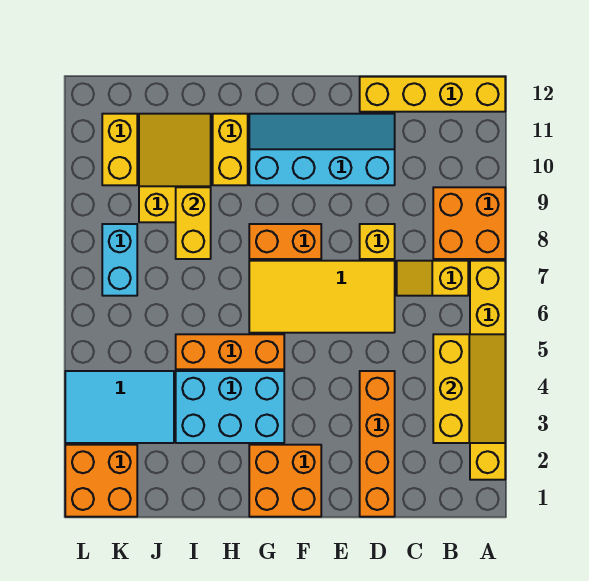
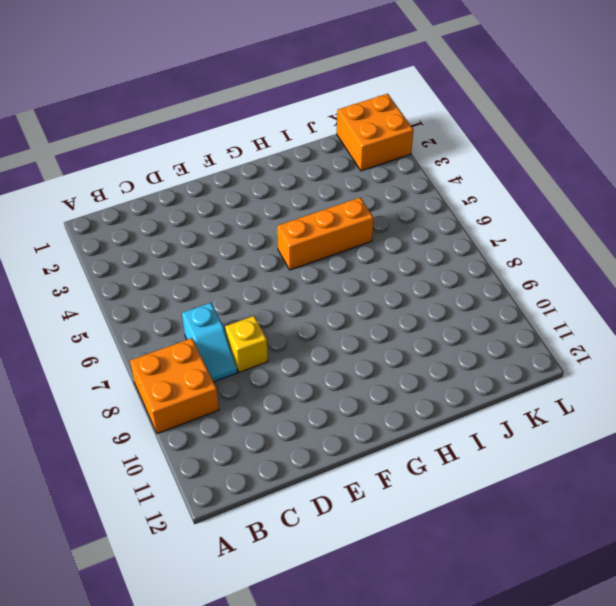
cyan 1x2 slope [182,303,237,382] -> yellow 1x2 slope [397,261,468,296]
none -> yellow 1x6 brick [470,261,505,480]
none -> yellow 1x4 brick [360,77,505,112]
none -> orange 1x4 brick [360,371,395,517]

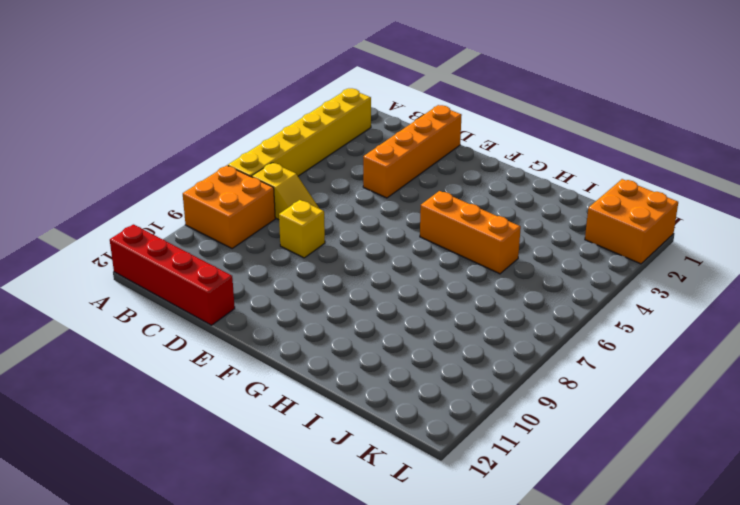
red 1x4 brick [110,224,235,325] -> yellow 1x4 brick [360,77,505,112]
none -> yellow 2x4 tile [249,261,395,333]
none -> cyan 2x4 slope [249,114,395,185]
none -> orange 2x2 brick [249,445,321,517]

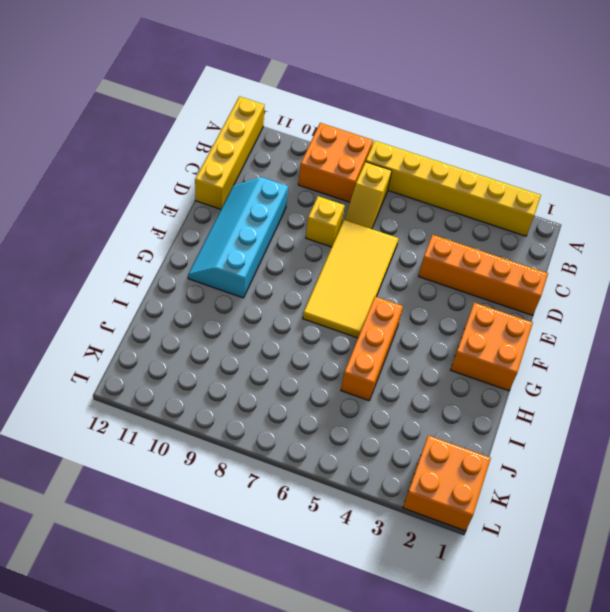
none -> orange 1x2 brick [249,224,321,259]
none -> cyan 2x3 brick [176,371,284,443]
none -> yellow 1x2 brick [213,114,248,185]

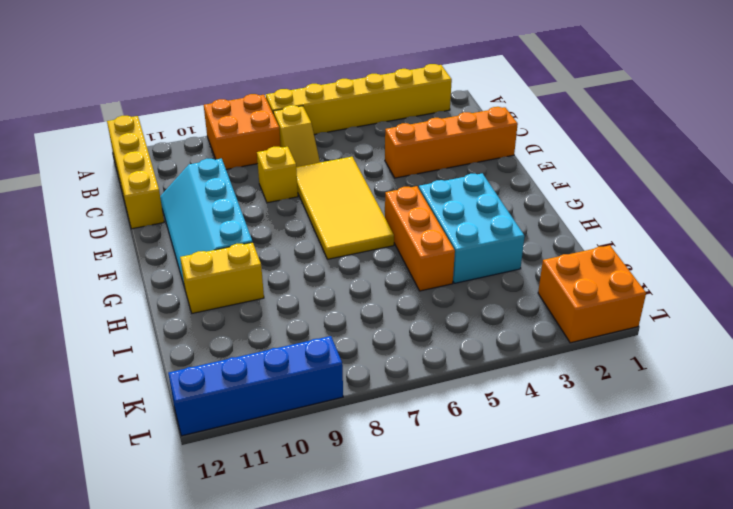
blue 1x4 brick [168,336,343,436] -> none
none -> orange 2x2 brick [249,445,321,517]
none -> orange 1x2 brick [249,224,321,259]
none -> yellow 2x3 slope [139,114,211,222]

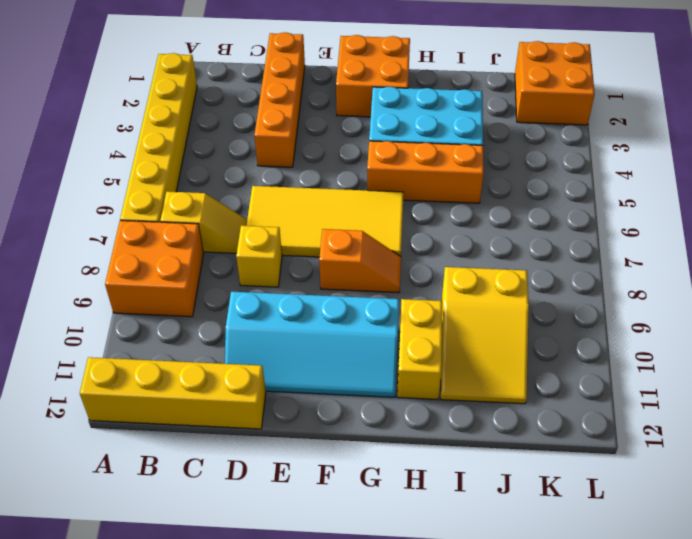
orange 1x2 slope [319,229,401,293] -> orange 1x2 brick [249,224,321,259]
none -> cyan 2x3 tile [65,371,174,443]
none -> cyan 1x2 brick [102,224,137,296]
none -> yellow 1x2 brick [102,114,137,185]

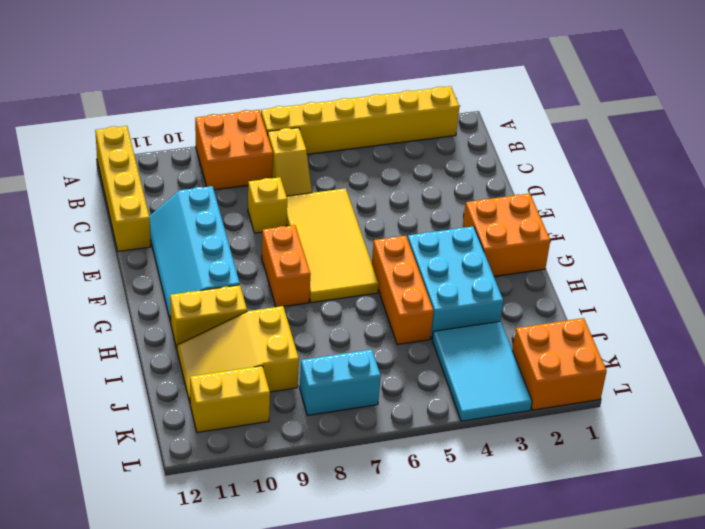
none -> orange 1x4 brick [360,371,395,517]
none -> yellow 2x3 slope [433,334,505,443]
none -> yellow 1x2 brick [176,187,211,259]

